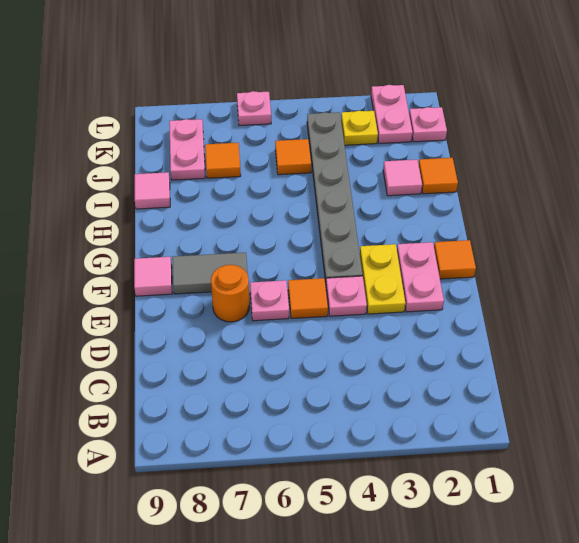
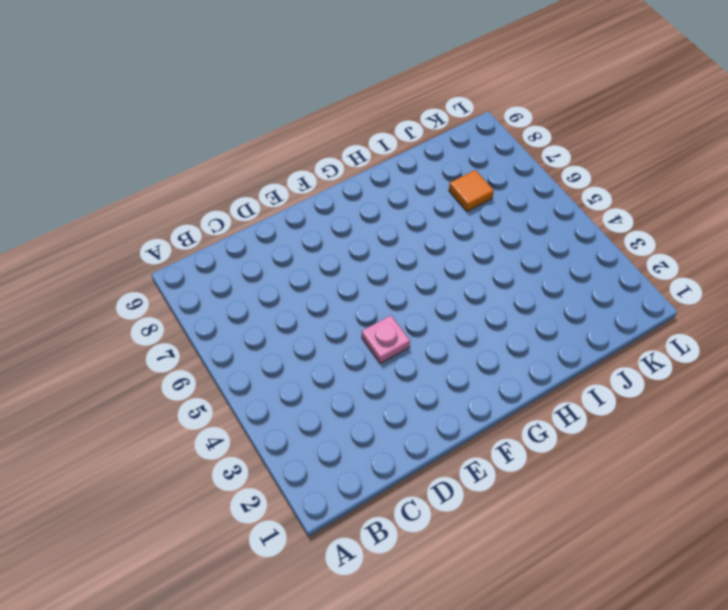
none -> pink 1x2 plate [397,242,444,312]
none -> yellow 1x2 plate [360,244,405,314]
none -> orange 1x1 tile [288,278,328,319]

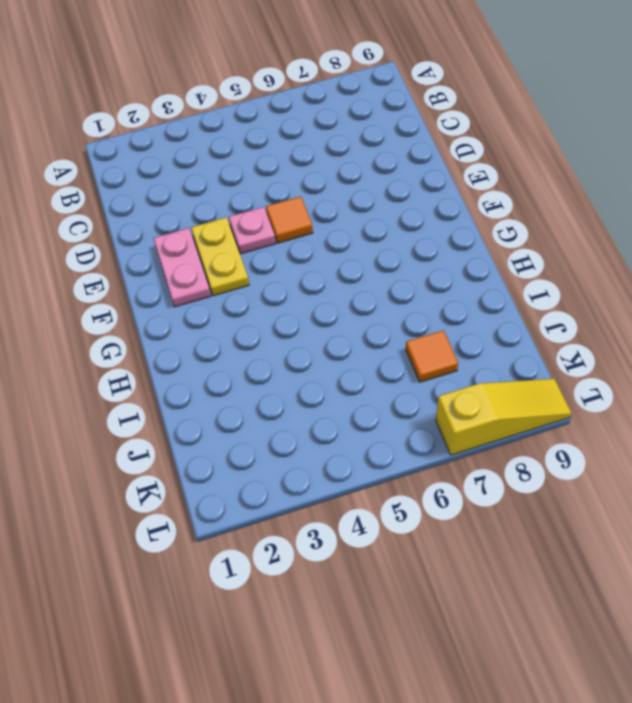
yellow 1x3 slope [436,379,571,455] -> none
none -> pink 1x1 plate [250,280,289,321]
none -> orange 1x1 round brick [211,265,249,322]
none -> orange 1x1 tile [434,240,476,279]

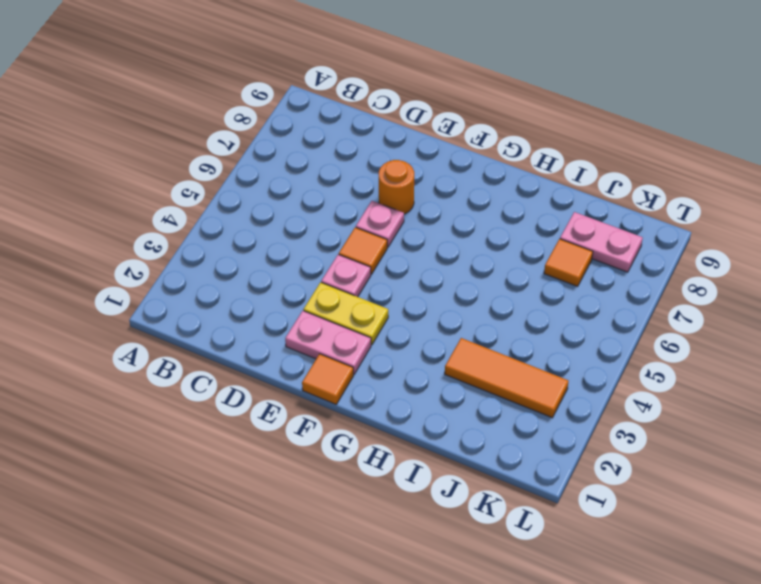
orange 1x3 tile [445,338,568,418] -> yellow 1x1 plate [341,111,378,145]
none -> grey 1x6 plate [307,112,362,282]
none -> grey 1x2 tile [172,252,248,294]
none -> pink 1x1 tile [134,257,172,296]

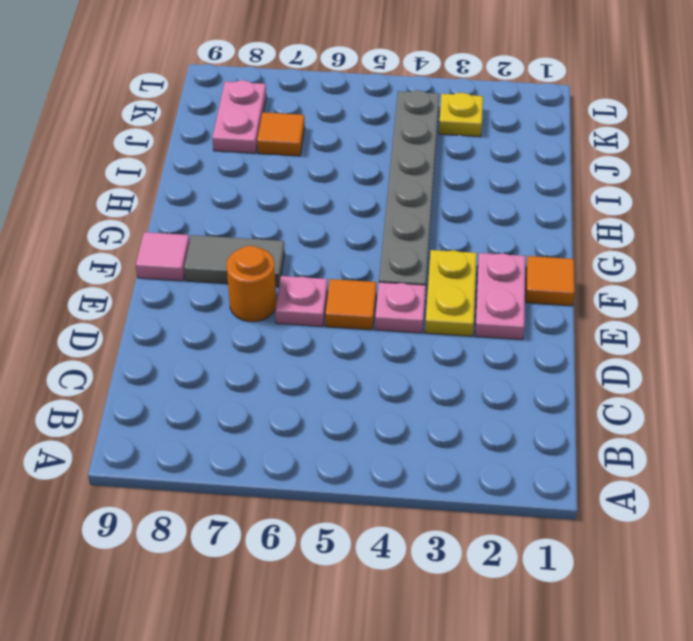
none -> orange 1x1 tile [419,158,458,194]
none -> pink 1x1 tile [383,160,422,196]
none -> pink 1x1 tile [135,172,170,209]

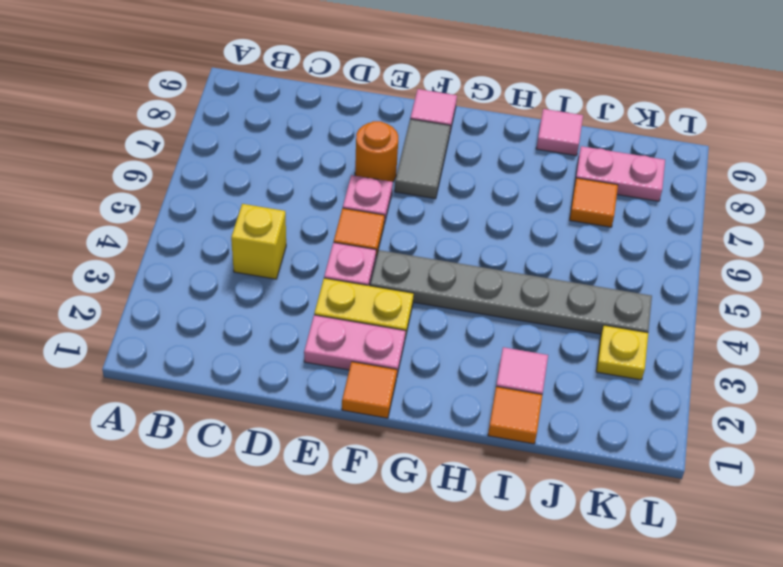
yellow 1x1 brick [231,204,286,279] -> none
none -> orange 1x1 tile [275,139,311,175]
none -> pink 1x1 plate [409,107,447,142]
none -> pink 1x2 plate [371,85,412,144]

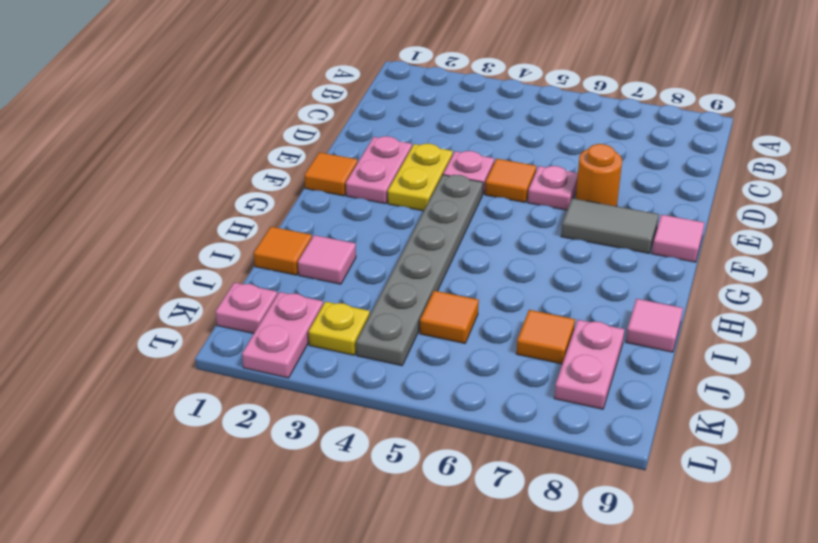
none -> pink 1x1 plate [237,91,271,126]

